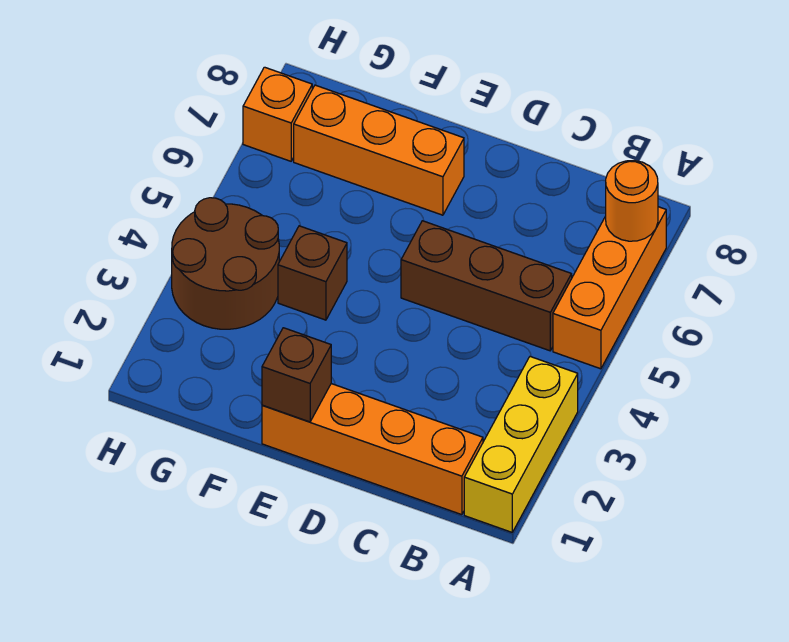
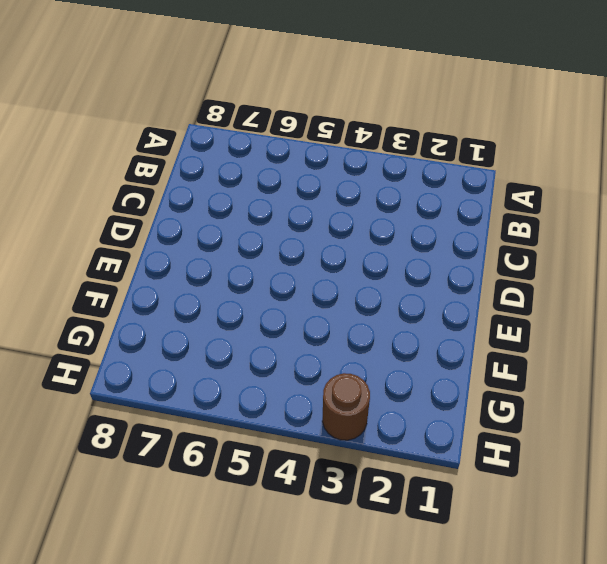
brown 1x1 round brick [322,373,370,440] -> brown 2x2 round brick [172,198,279,329]
none -> yellow 1x3 brick [464,357,578,532]
none -> orange 1x3 brick [553,207,666,369]

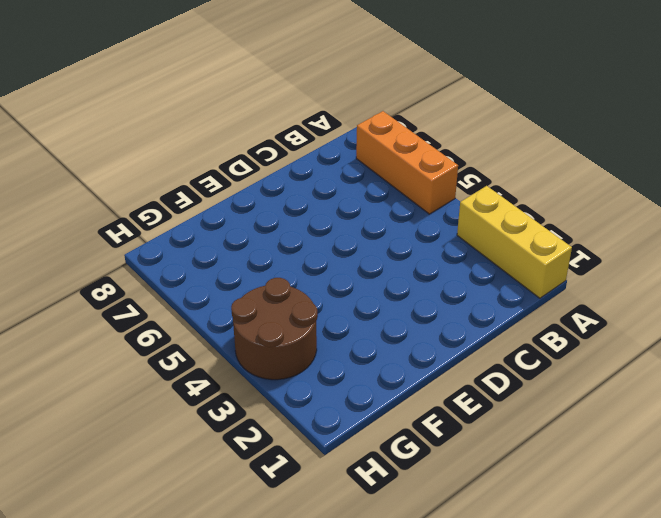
none -> orange 1x4 brick [262,384,483,515]
none -> brown 1x3 brick [401,221,572,351]

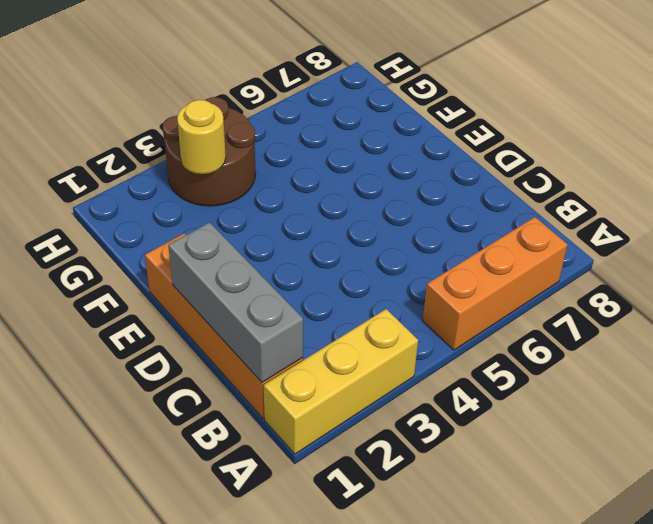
grey 1x3 brick [168,222,303,383] -> none
yellow 1x1 round brick [177,100,226,174] -> none
none -> brown 1x3 brick [401,221,572,351]
none -> orange 1x3 brick [294,85,464,215]

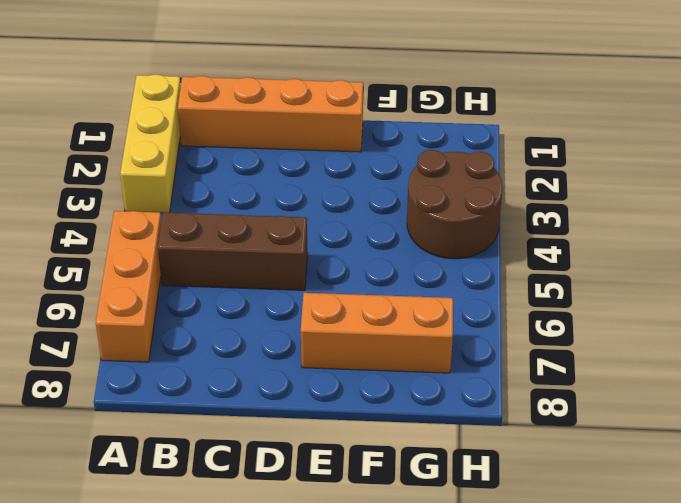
none -> brown 1x1 brick [278,226,347,320]
none -> orange 1x1 brick [243,67,312,161]

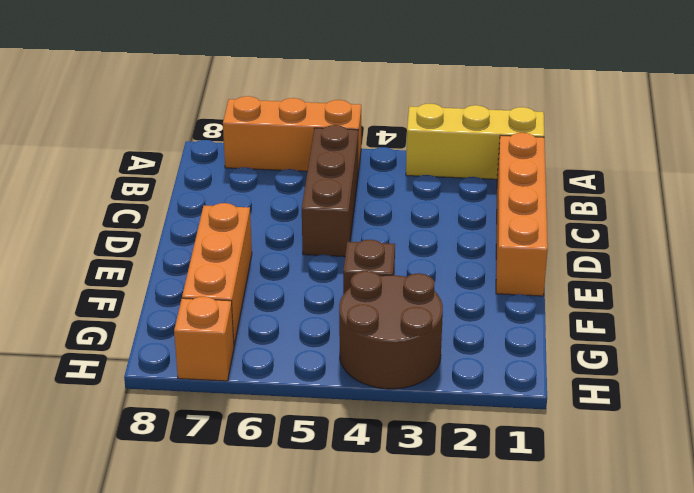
none -> orange 1x1 round brick [606,161,658,241]
none -> brown 1x1 brick [262,328,331,422]

